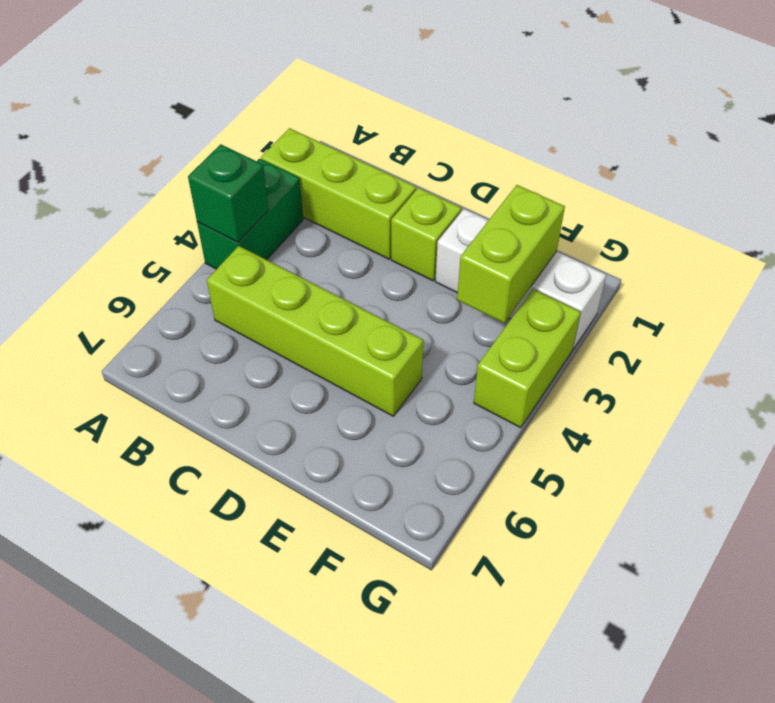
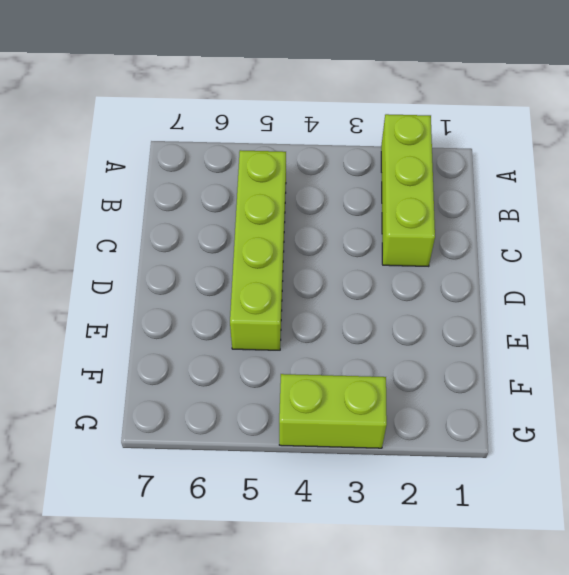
none -> green 1x2 brick [197,159,303,269]
none -> lime 1x1 brick [391,188,462,281]

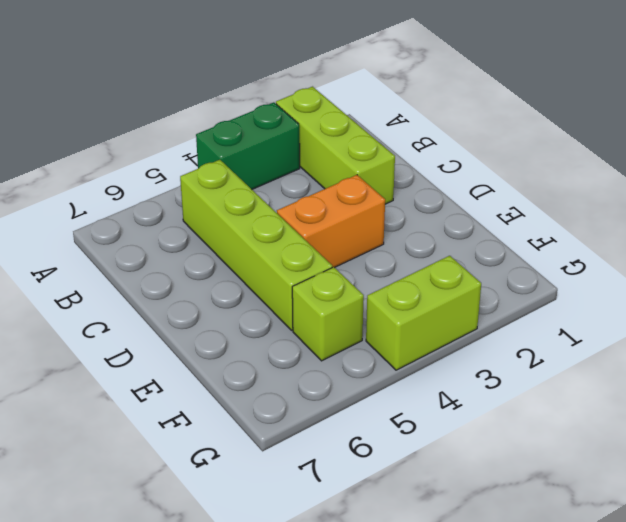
orange 1x2 brick [277,175,385,268] -> none
lime 1x1 brick [292,267,364,361] -> lime 1x1 brick moved to [391,188,462,281]
none -> white 1x3 brick [435,209,606,349]
none -> green 1x1 brick [188,144,269,242]

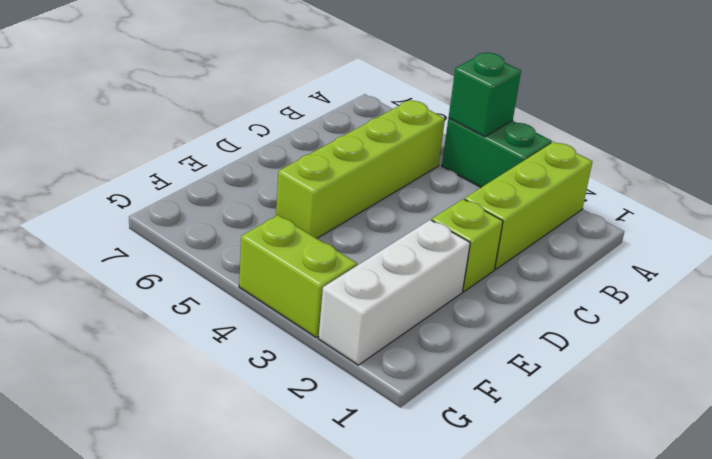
none -> lime 1x2 brick [457,185,565,323]

